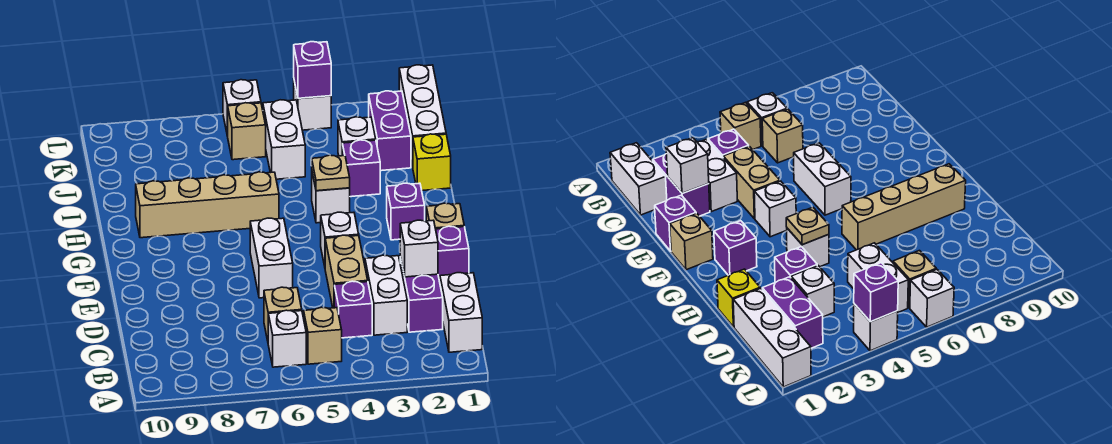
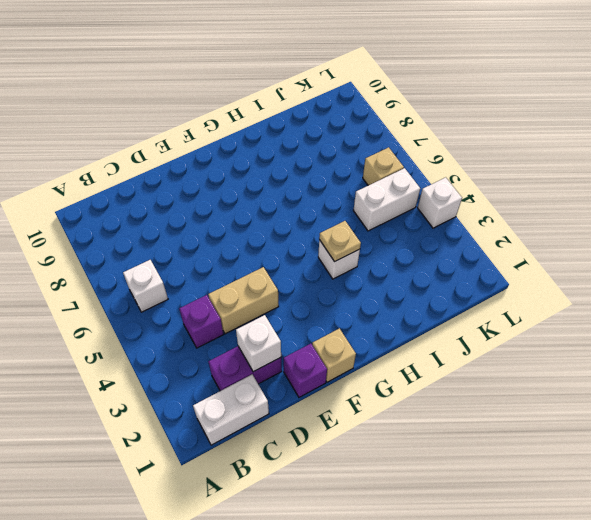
none -> tan 1x1 brick [304,307,342,364]
none -> white 1x2 brick [365,255,407,335]
none -> tan 1x1 brick [264,287,302,341]

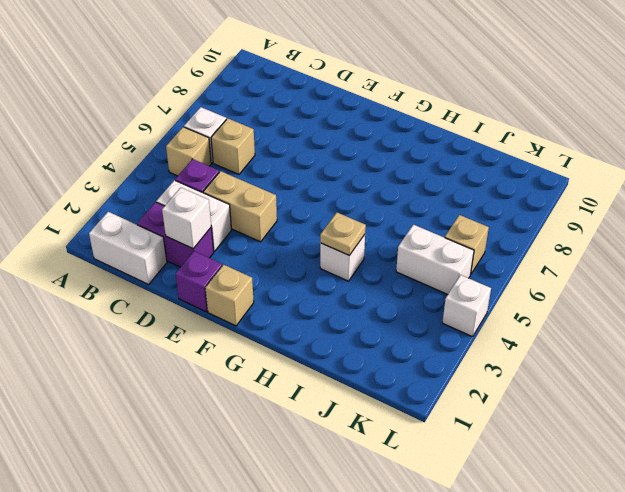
none -> white 1x2 brick [250,218,293,298]
none -> white 1x1 brick [321,212,359,266]
none -> purple 1x1 brick [387,183,425,240]

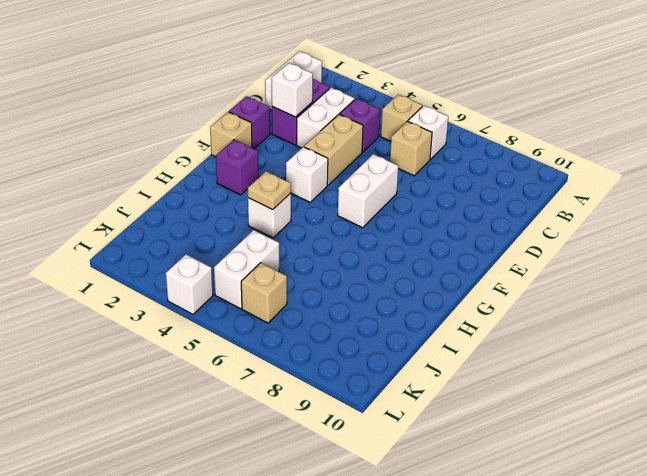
none -> tan 1x4 brick [136,172,279,238]
none -> yellow 1x1 brick [413,134,451,191]
none -> purple 1x1 brick [342,140,380,197]

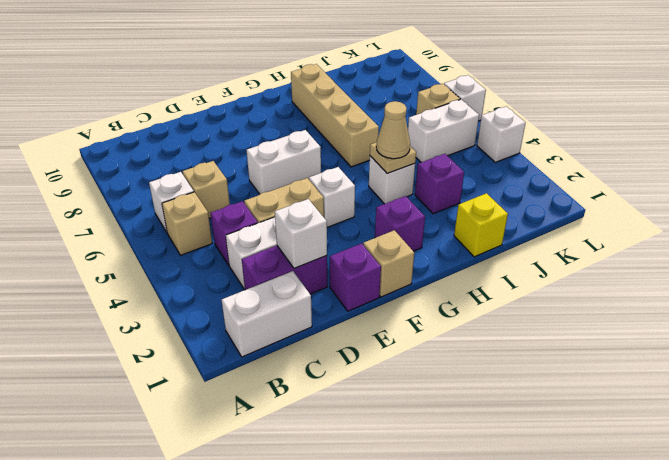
tan 1x1 cone [376,101,410,159] -> none
none -> white 1x3 brick [399,65,446,167]
none -> purple 1x2 brick [369,91,411,171]
none -> white 1x1 brick [338,117,376,156]

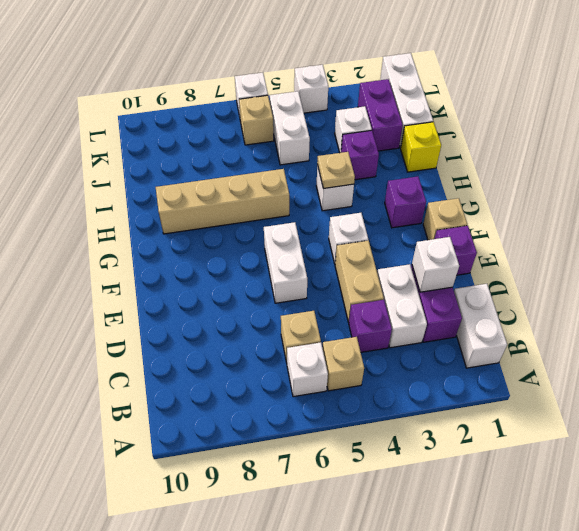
none -> purple 1x1 brick [294,42,331,98]

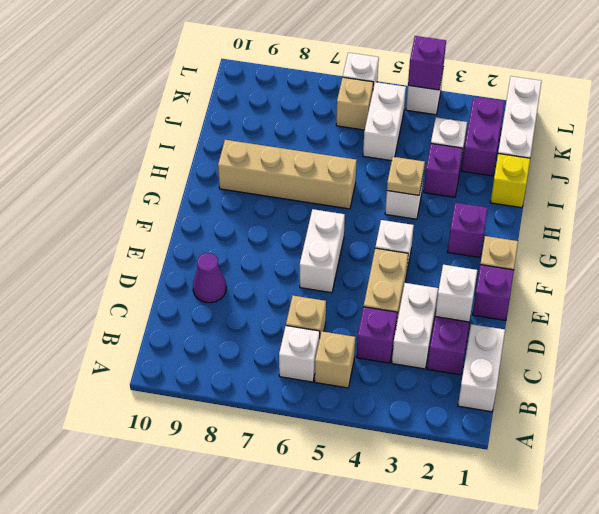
purple 1x1 cone [193,253,226,303] -> none

